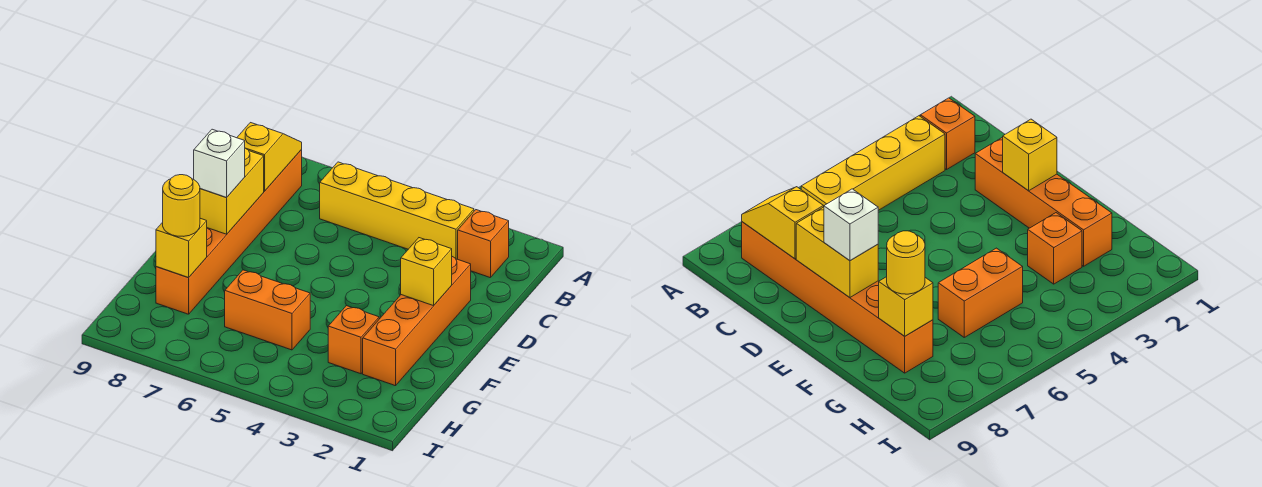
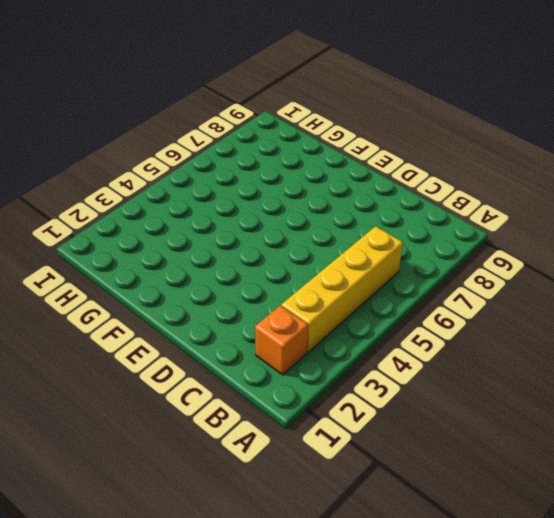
none -> orange 1x6 brick [156,150,302,314]
none -> orange 1x4 brick [363,257,471,386]
none -> orange 1x1 brick [328,306,379,374]

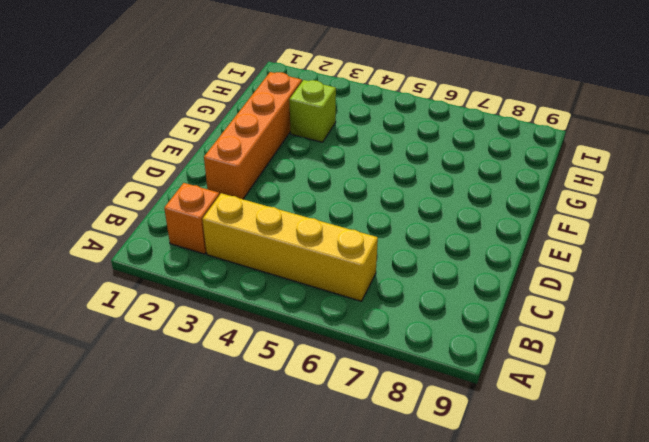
lime 1x1 brick [289,80,336,142] -> orange 1x1 brick [328,306,379,374]
none -> orange 1x6 brick [156,150,302,314]
none -> orange 1x2 brick [225,270,310,350]
none -> yellow 1x2 slope [237,123,302,191]

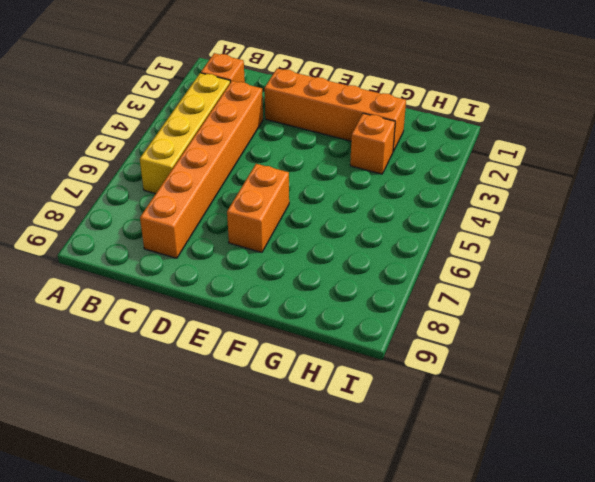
orange 1x6 brick [140,81,263,258] -> orange 1x6 brick turned to [156,150,302,314]
orange 1x2 brick [227,164,289,252] -> orange 1x2 brick moved to [225,270,310,350]
none -> yellow 1x2 slope [237,123,302,191]
none -> yellow 1x2 brick [200,148,264,234]
none -> yellow 1x1 brick [401,238,452,306]

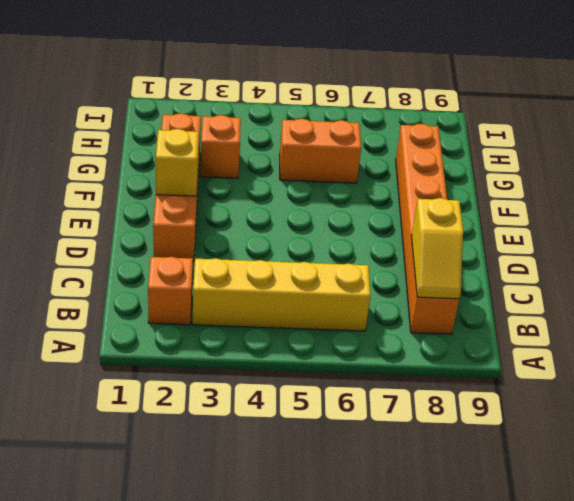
none -> yellow 1x2 brick [200,148,264,234]
none -> yellow 1x1 brick [156,218,207,278]
none -> white 1x1 brick [194,129,245,198]

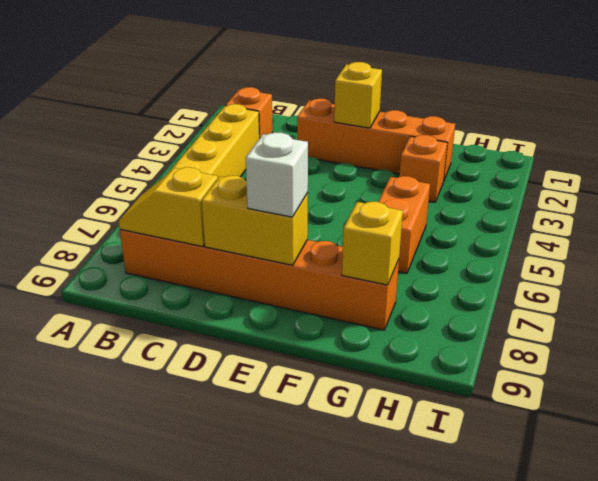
none -> yellow 1x1 round brick [163,175,200,236]

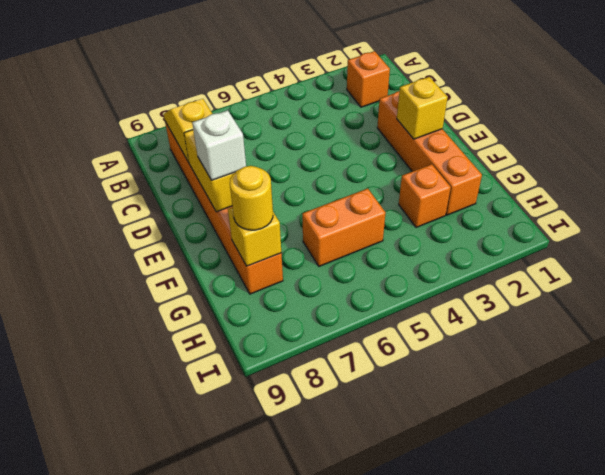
none -> yellow 1x4 brick [320,162,474,259]

